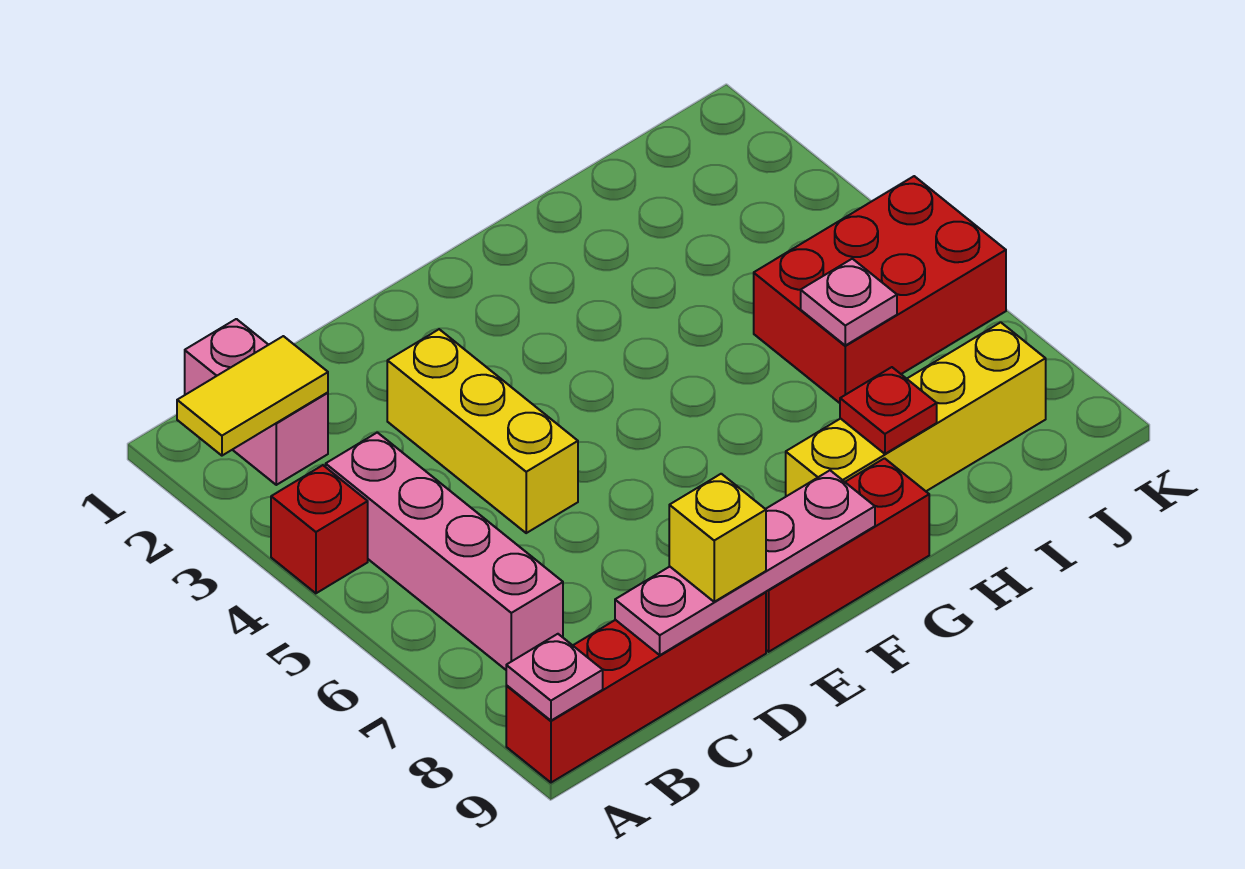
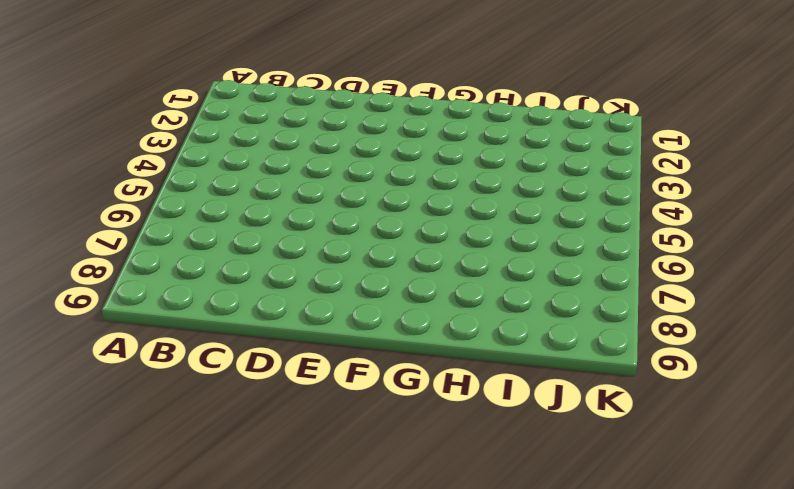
none -> red 1x1 brick [271,465,368,593]
none -> red 1x4 brick [506,592,766,783]
none -> pink 1x2 brick [185,319,328,485]

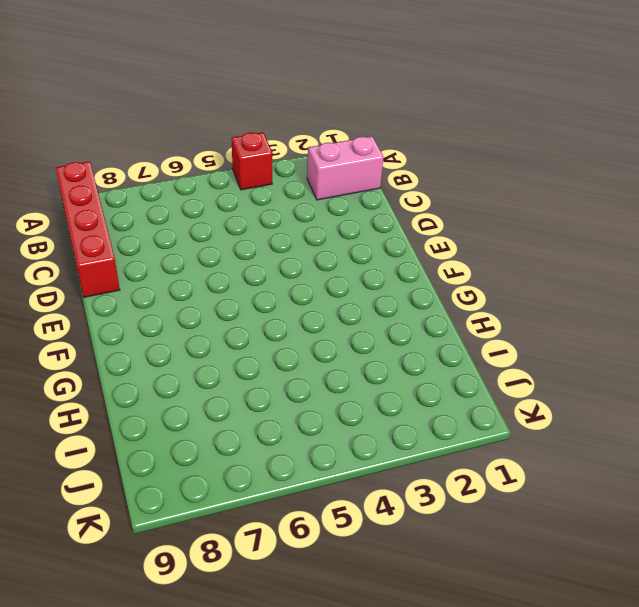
none -> pink 1x4 brick [326,432,563,670]
none -> yellow 1x3 brick [387,329,578,533]
none -> red 1x3 brick [766,458,929,652]

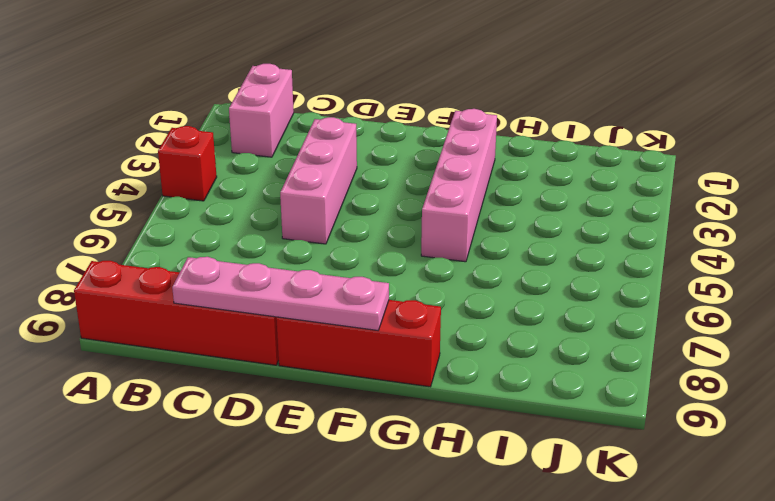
pink 1x3 brick [280,117,357,244] -> yellow 1x3 brick [387,329,578,533]
pink 1x4 brick [421,109,497,262] -> pink 1x4 brick moved to [326,432,563,670]
none -> yellow 1x4 brick [786,322,1046,496]
none -> red 2x3 brick [754,176,1006,403]
none -> yellow 1x2 tile [177,336,328,456]

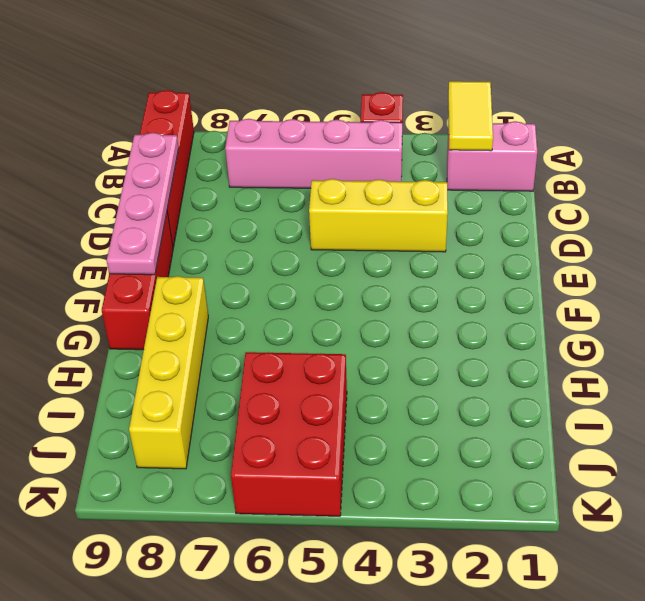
none -> pink 1x1 plate [506,634,603,721]
none -> red 1x1 plate [840,367,937,454]
none -> pink 1x1 plate [801,259,897,345]

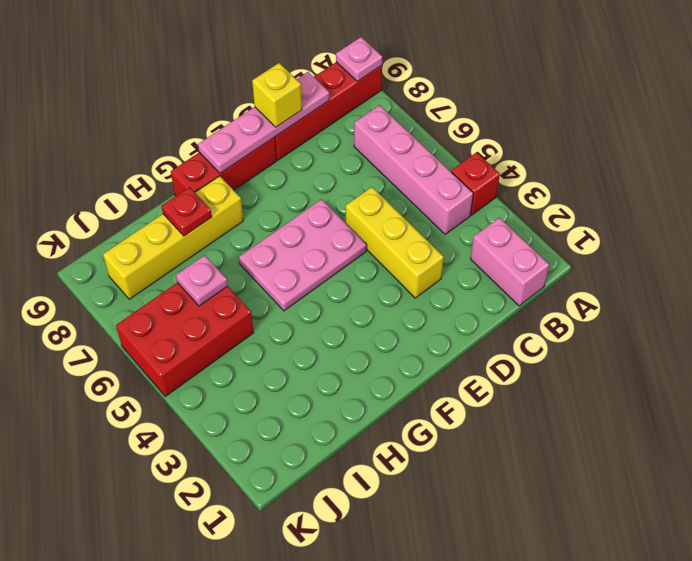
pink 2x3 plate [239,199,367,311] -> none
none -> yellow 1x2 tile [177,336,328,456]

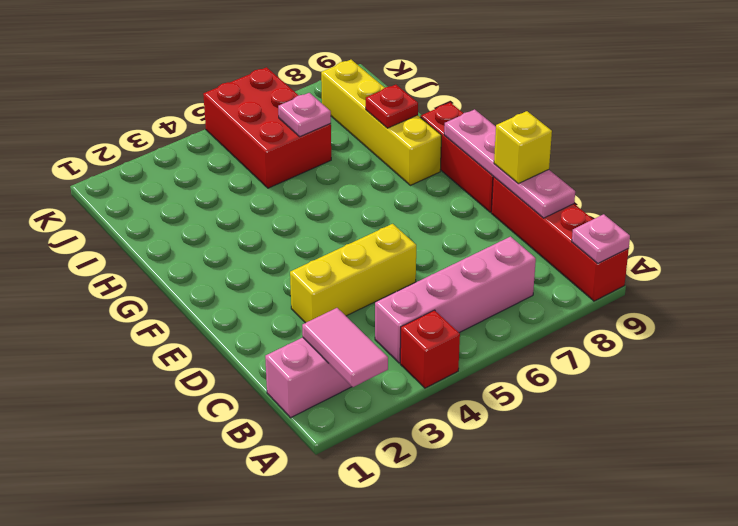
pink 1x2 tile [302,308,388,387] -> yellow 1x2 tile [177,336,328,456]

